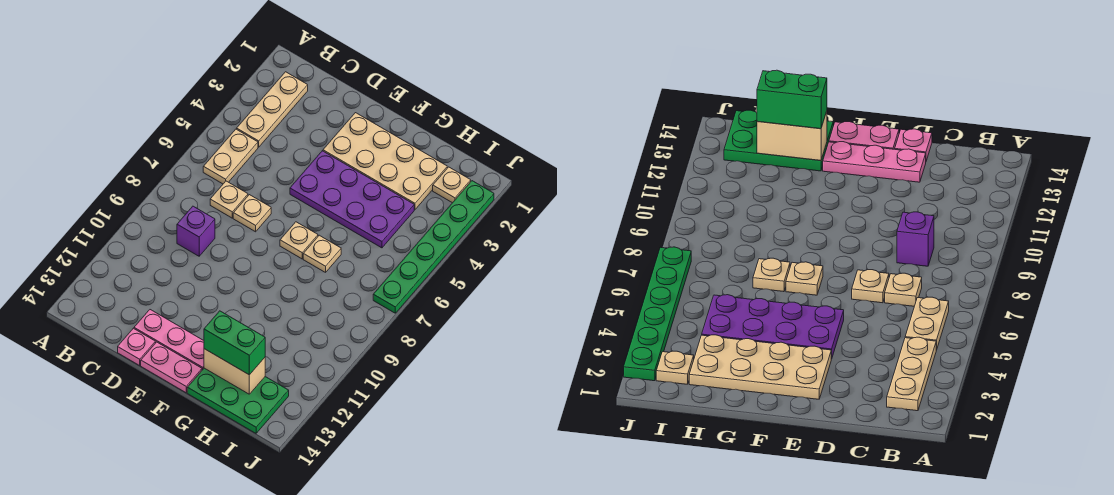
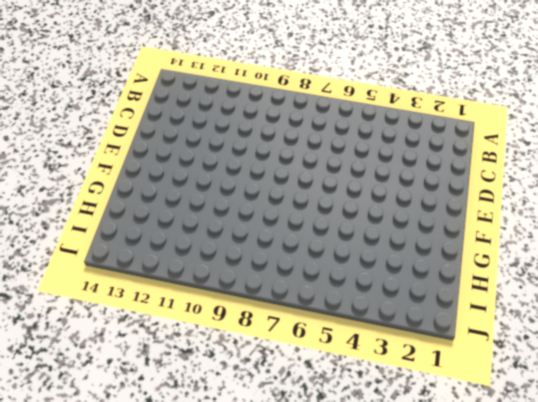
none -> tan 1x3 plate [237,72,308,147]
none -> tan 1x2 plate [203,129,258,184]
none -> tan 1x1 plate [210,181,248,218]

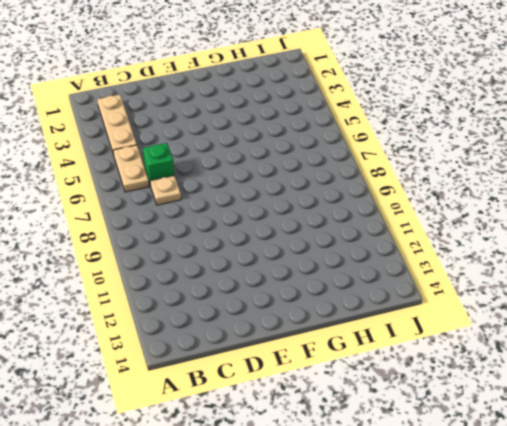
green 1x1 brick [143,143,174,186] -> none
none -> purple 1x1 brick [177,206,215,256]
none -> tan 1x1 plate [233,195,271,232]
none -> pink 1x3 plate [134,310,204,370]

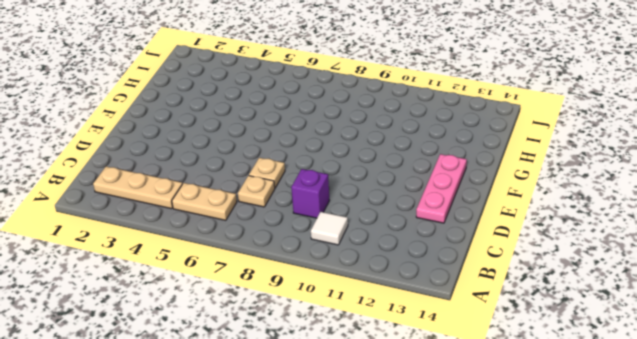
white 1x1 tile [311,212,348,245] -> none
none -> pink 1x1 plate [118,328,155,365]
none -> tan 2x4 plate [323,113,447,209]
none -> purple 2x4 plate [290,151,414,248]

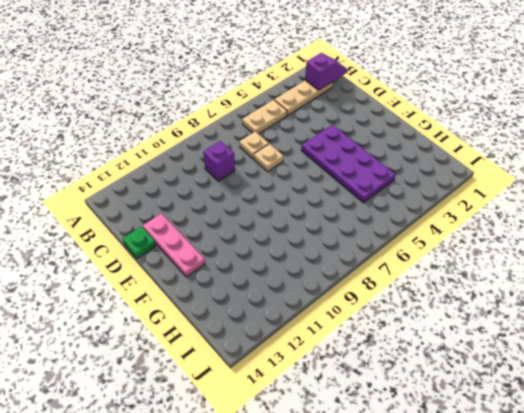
purple 1x2 slope [305,53,348,90] -> none
green 1x1 plate [123,226,156,258] -> pink 1x1 plate [118,328,155,365]
none -> tan 2x4 plate [323,113,447,209]
none -> pink 1x2 plate [141,342,202,393]
none -> tan 1x1 plate [280,222,318,259]

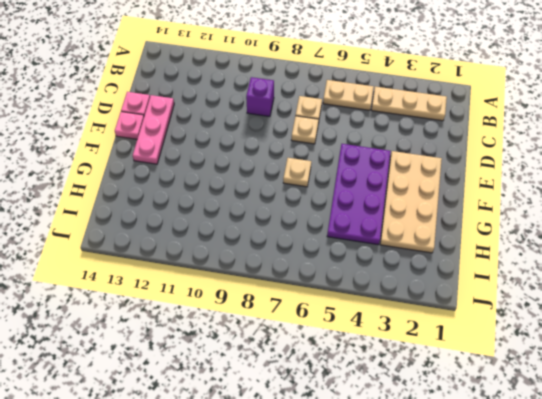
pink 1x1 plate [115,112,144,139] -> pink 1x2 plate [141,342,202,393]
none -> tan 1x1 plate [303,235,341,272]
none -> green 2x3 plate [187,368,289,433]
none -> tan 1x1 plate [433,167,471,203]

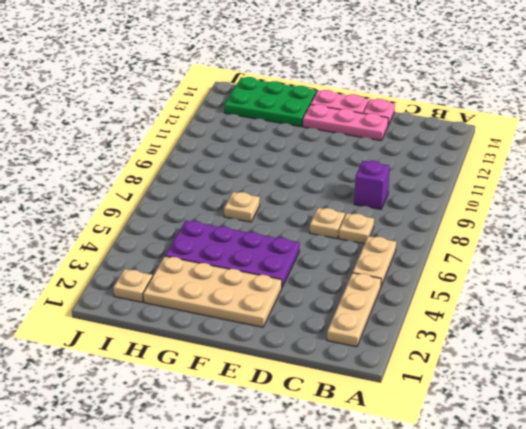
none -> tan 1x1 plate [280,222,318,259]
none -> green 1x6 plate [373,181,494,313]
none -> tan 1x2 brick [204,349,265,394]

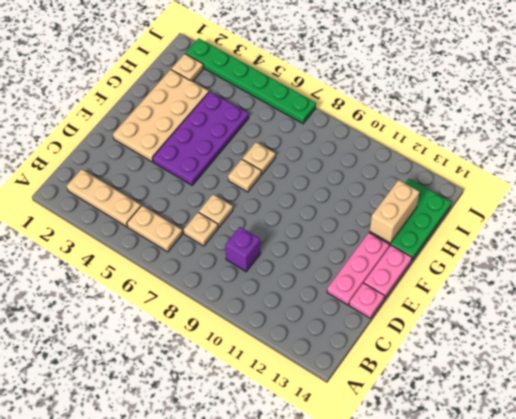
none -> green 1x2 brick [204,311,265,375]

